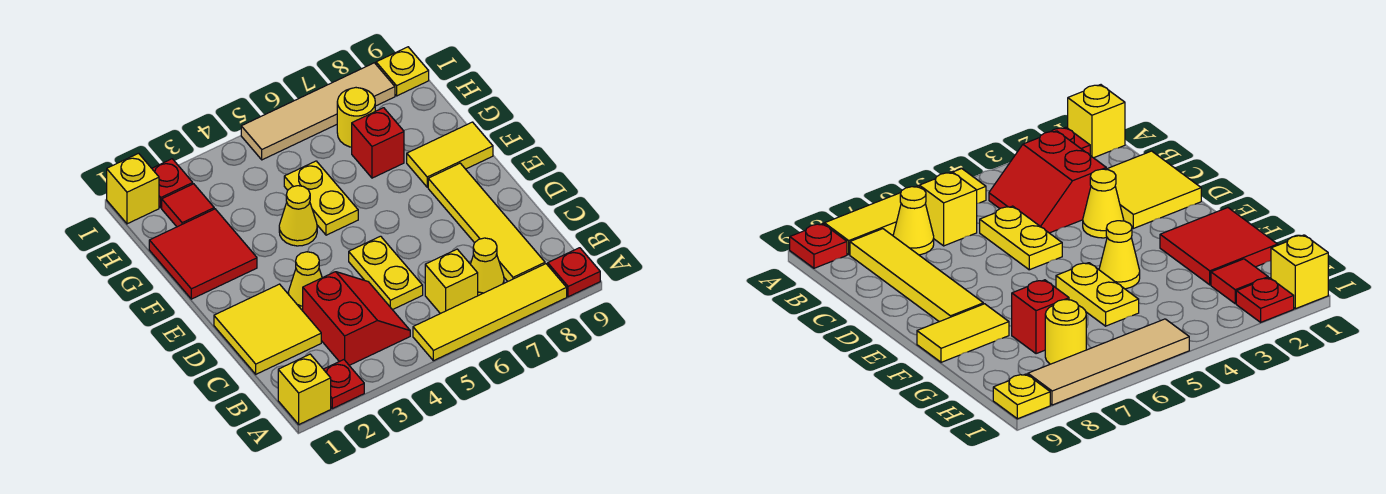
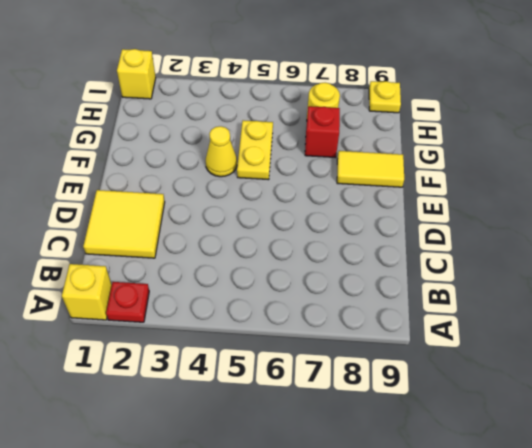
none -> yellow 1x4 tile [413,264,567,361]
none -> red 1x1 plate [548,248,600,297]
none -> red 2x2 slope [303,272,410,365]

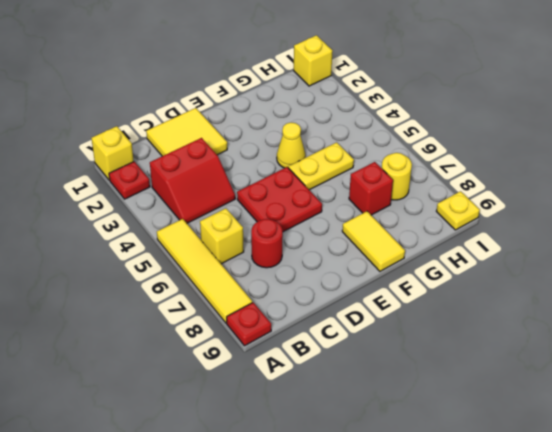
red 1x1 round brick [251,219,283,268] -> none
red 2x2 plate [237,167,322,232] -> yellow 1x2 plate [349,236,423,310]
none -> yellow 1x1 cone [471,238,504,296]
none -> yellow 1x4 tile [428,163,545,281]
none -> yellow 1x1 cone [288,252,322,311]

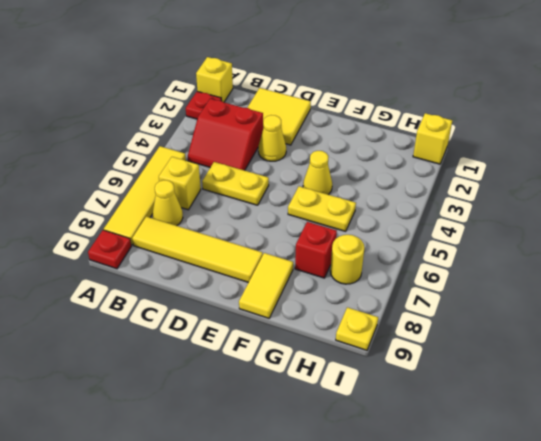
none -> red 2x2 tile [149,209,257,299]
none -> red 1x1 tile [162,184,214,227]
none -> red 1x1 plate [152,159,193,208]

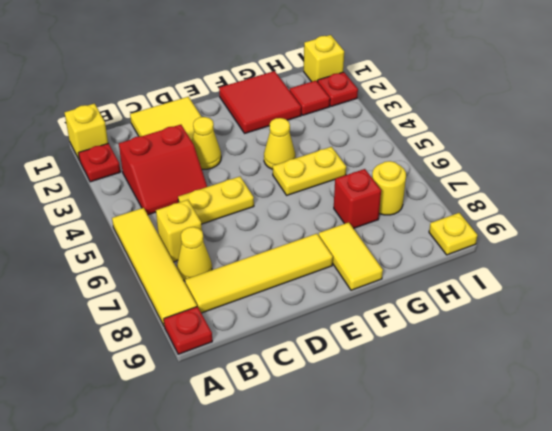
none -> tan 1x4 tile [241,63,395,160]

